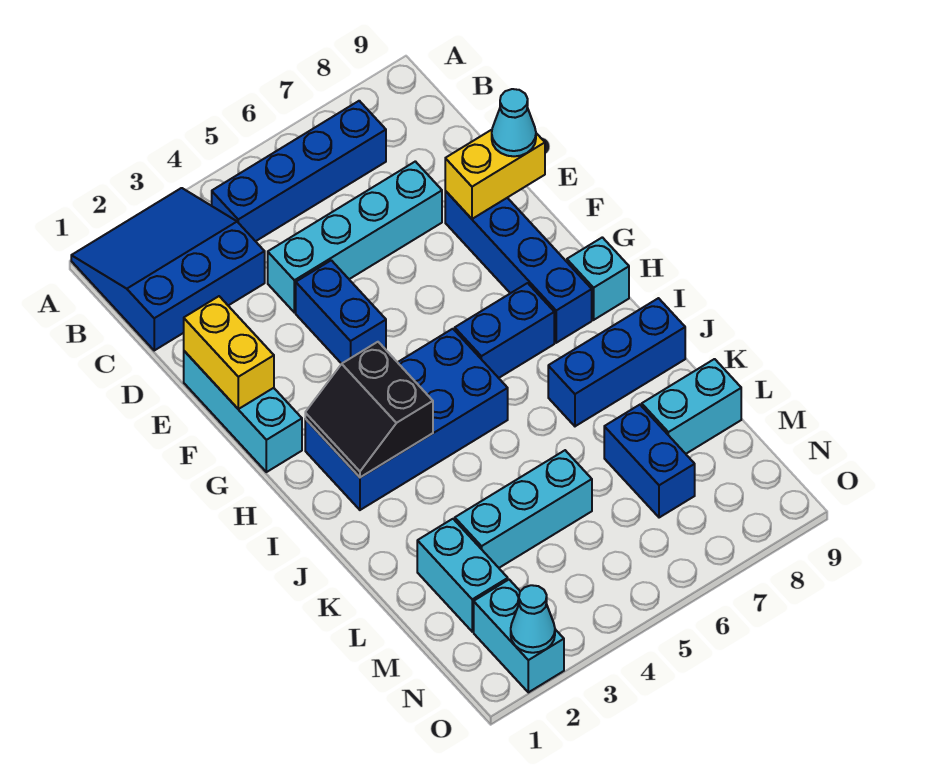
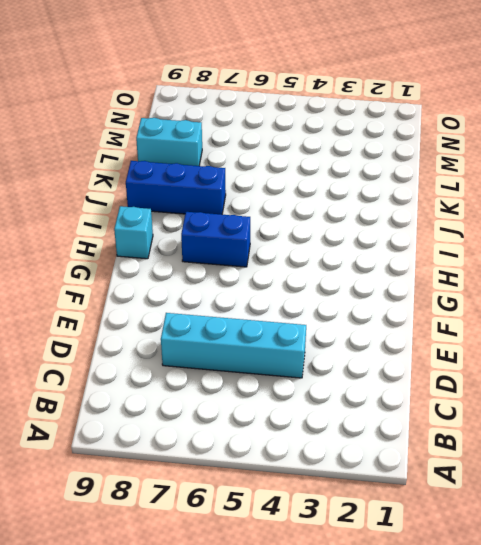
none -> blue 3x3 slope [71,188,265,350]
none -> blue 1x4 brick [212,101,386,241]
none -> cyan 1x3 brick [184,351,302,472]

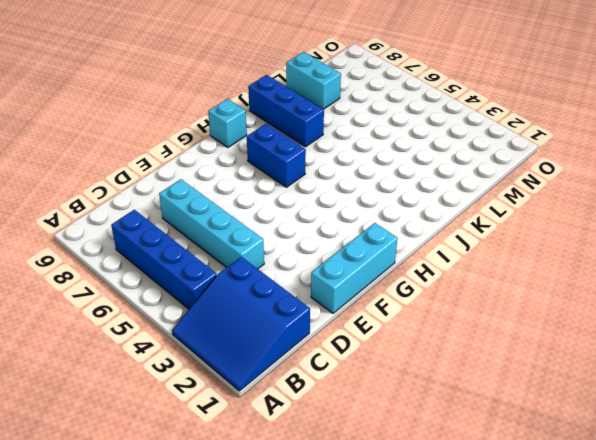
none -> blue 1x2 brick [296,260,386,364]
none -> blue 1x4 brick [445,191,592,343]
none -> blue 2x4 brick [305,329,508,510]

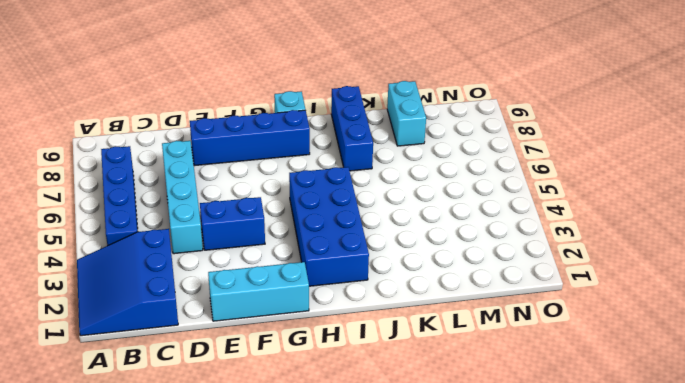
none -> blue 1x2 brick [455,283,554,378]
none -> cyan 1x2 brick [417,519,508,632]
none -> cyan 1x3 brick [455,450,592,568]

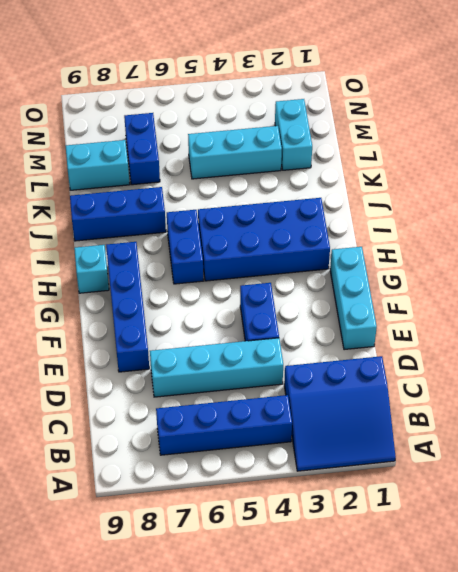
blue 1x2 brick [167,210,203,284] -> blue 1x2 brick turned to [455,283,554,378]
none -> cyan 1x2 brick [474,580,564,692]
none -> yellow 1x2 brick [184,296,274,409]
none -> yellow 1x2 brick [445,130,545,219]

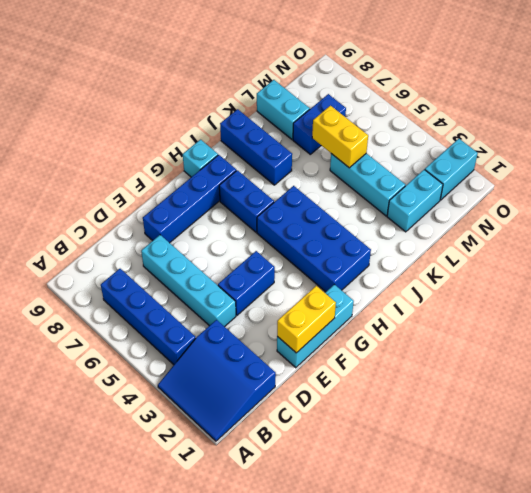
yellow 1x2 brick [312,106,368,168] -> yellow 1x2 brick moved to [445,130,545,219]
none -> black 2x2 slope [305,342,433,477]
none -> cyan 1x1 cone [511,585,555,653]
none -> cyan 1x1 cone [492,89,536,156]

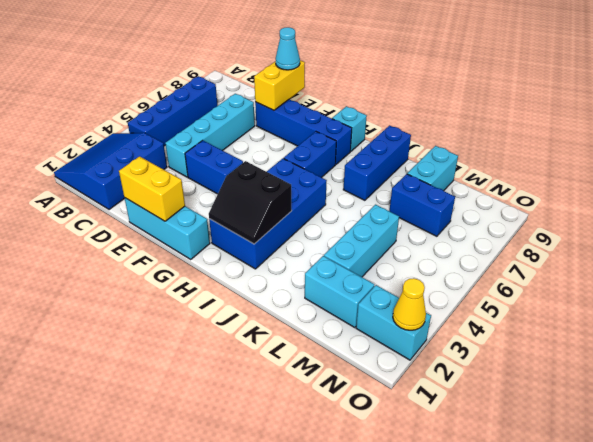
yellow 1x1 cone [393,278,426,330] -> cyan 1x1 cone [511,585,555,653]

